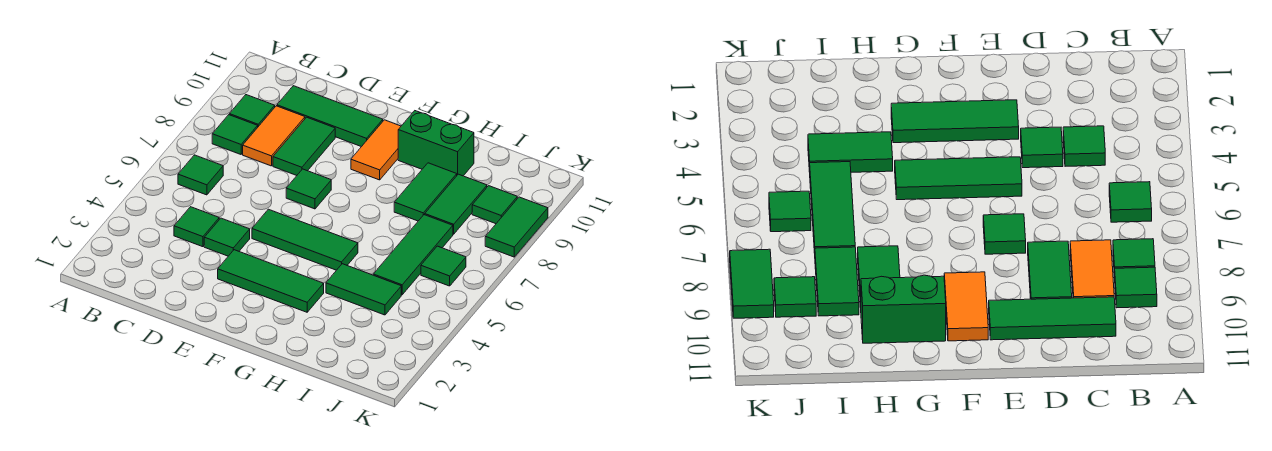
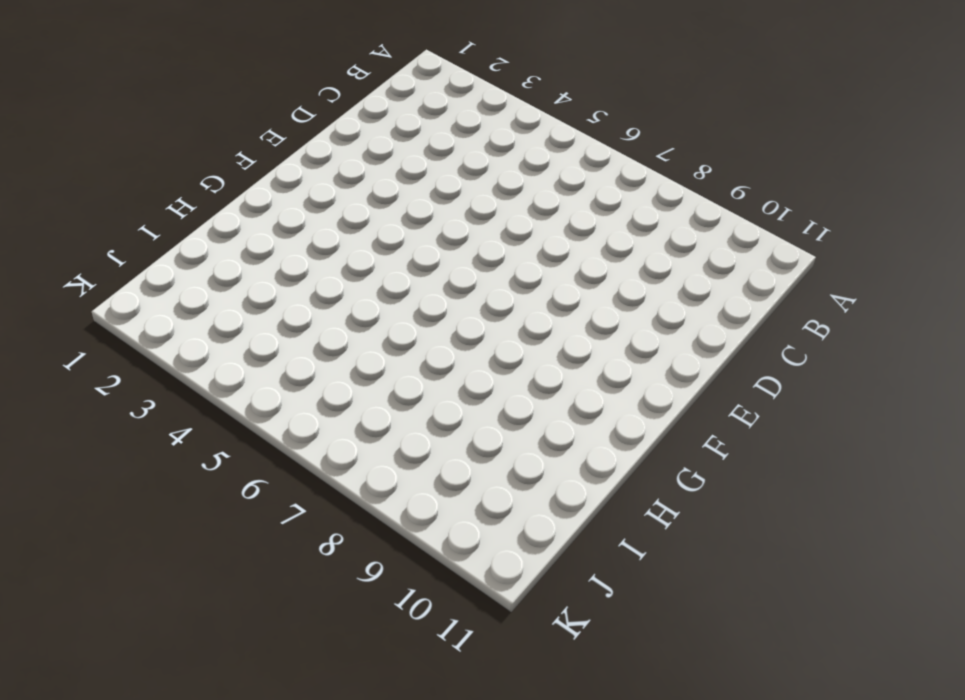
none -> green 1x1 tile [178,155,223,195]
none -> green 1x1 tile [212,115,258,154]
none -> green 1x1 tile [229,95,275,126]

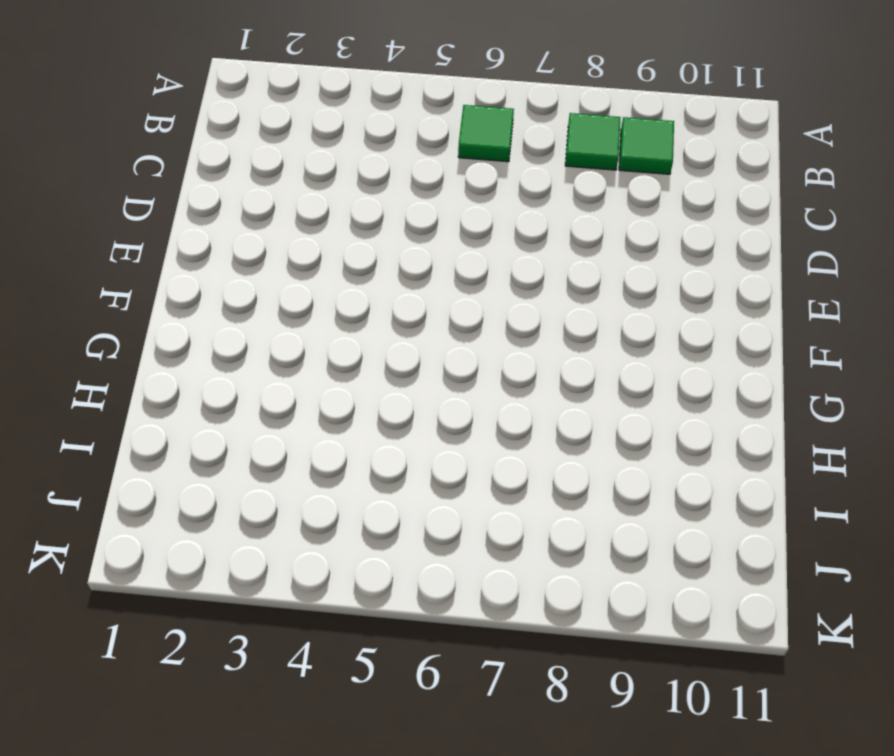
none -> green 1x1 tile [174,207,219,247]
none -> orange 1x2 tile [243,106,305,166]
none -> green 1x3 tile [277,86,383,147]

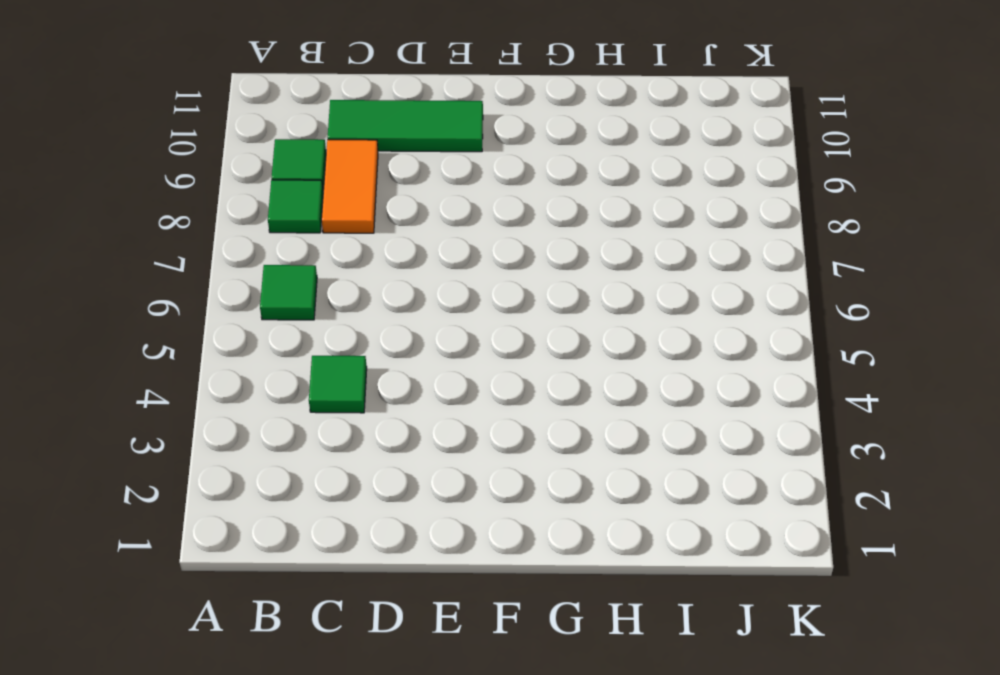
none -> green 1x1 tile [204,218,250,256]
none -> green 1x2 tile [273,117,335,175]
none -> green 1x3 tile [218,250,324,312]

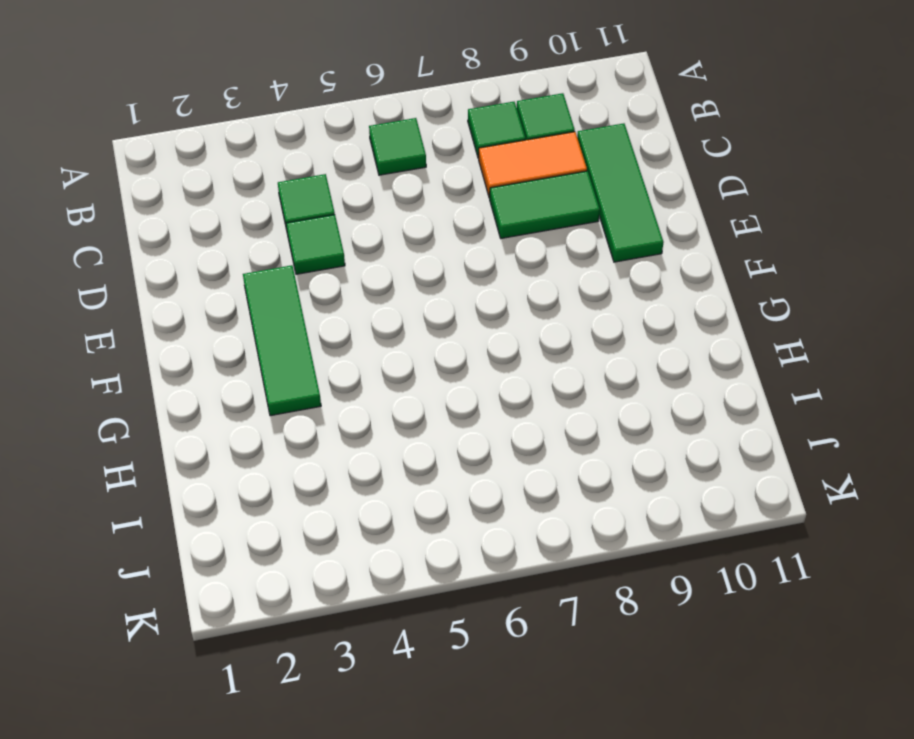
none -> green 1x3 tile [252,209,358,270]
none -> green 1x1 tile [286,169,331,209]
none -> orange 1x2 tile [351,120,401,180]

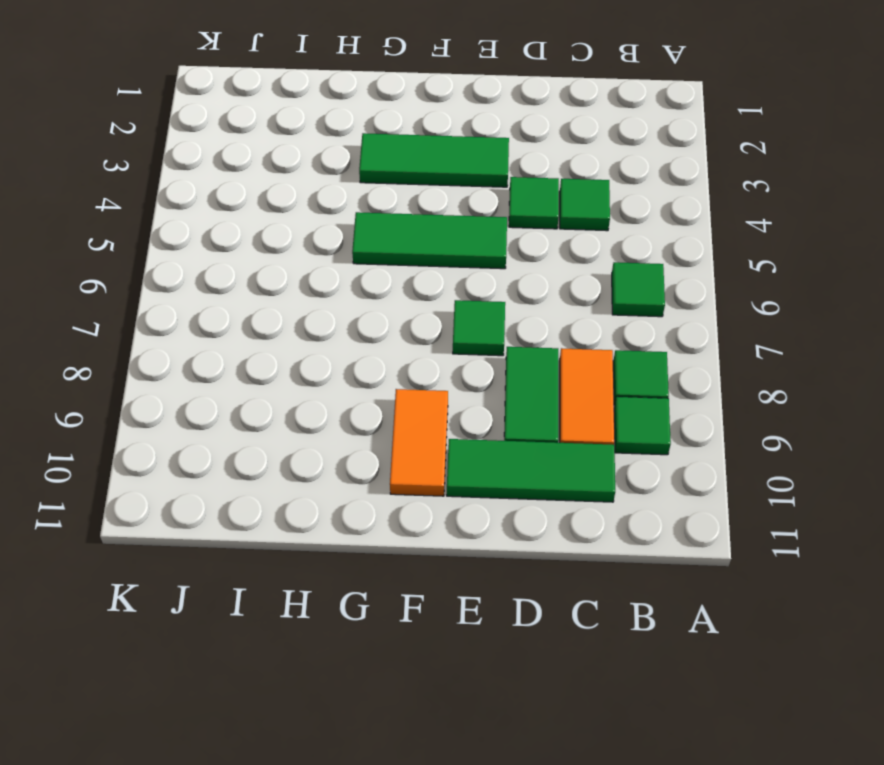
none -> green 1x2 brick [398,111,474,176]
none -> green 1x2 tile [326,264,401,315]
none -> green 1x2 tile [394,163,457,221]

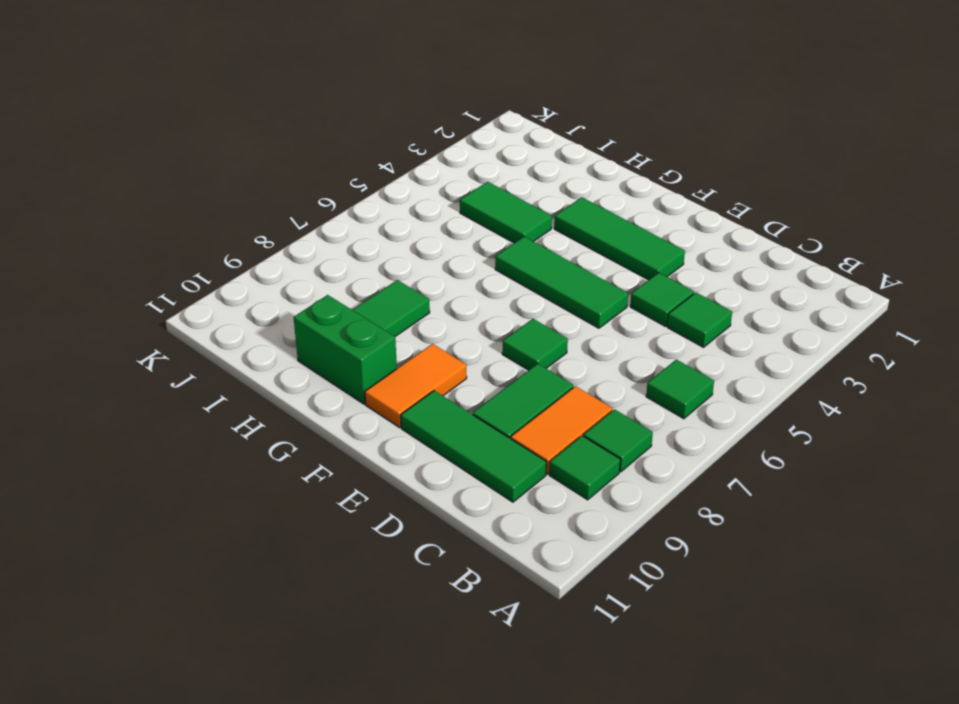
none -> green 1x3 tile [373,215,453,295]
none -> green 1x2 tile [425,174,487,234]
none -> green 1x1 tile [421,246,466,286]

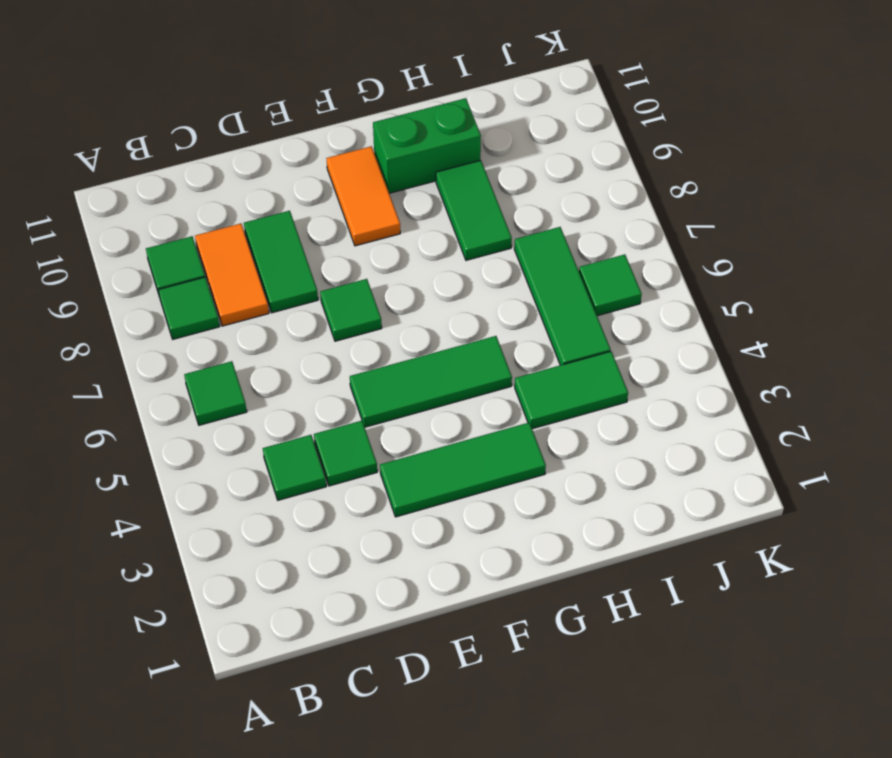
none -> green 1x3 tile [277,86,383,147]
none -> green 1x2 tile [425,174,487,234]
none -> green 1x1 tile [472,186,517,224]

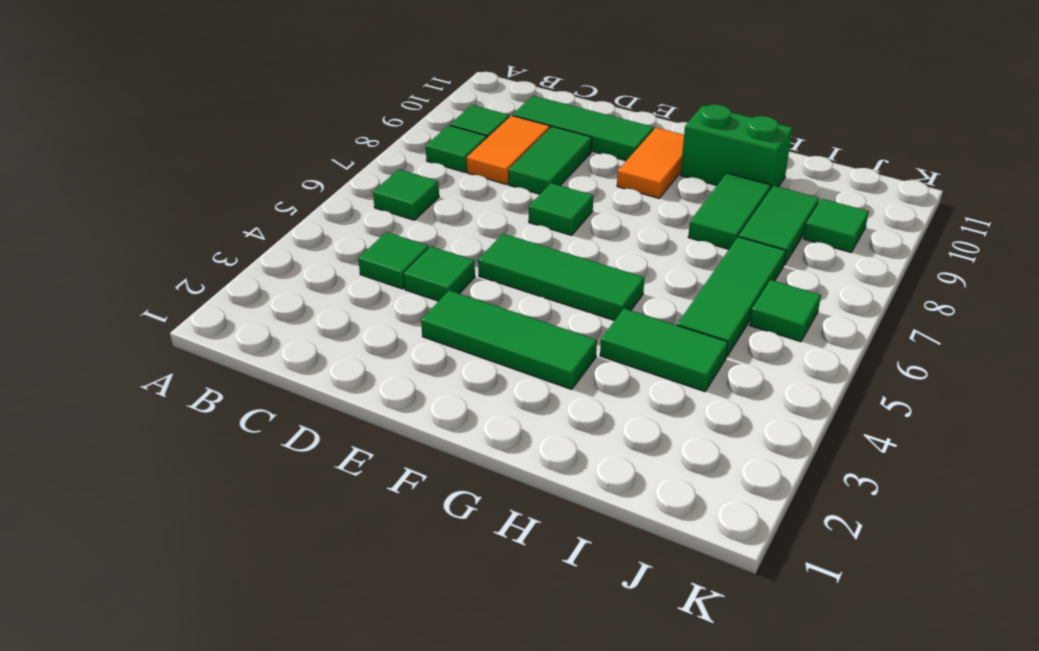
none -> green 1x2 tile [485,197,548,257]

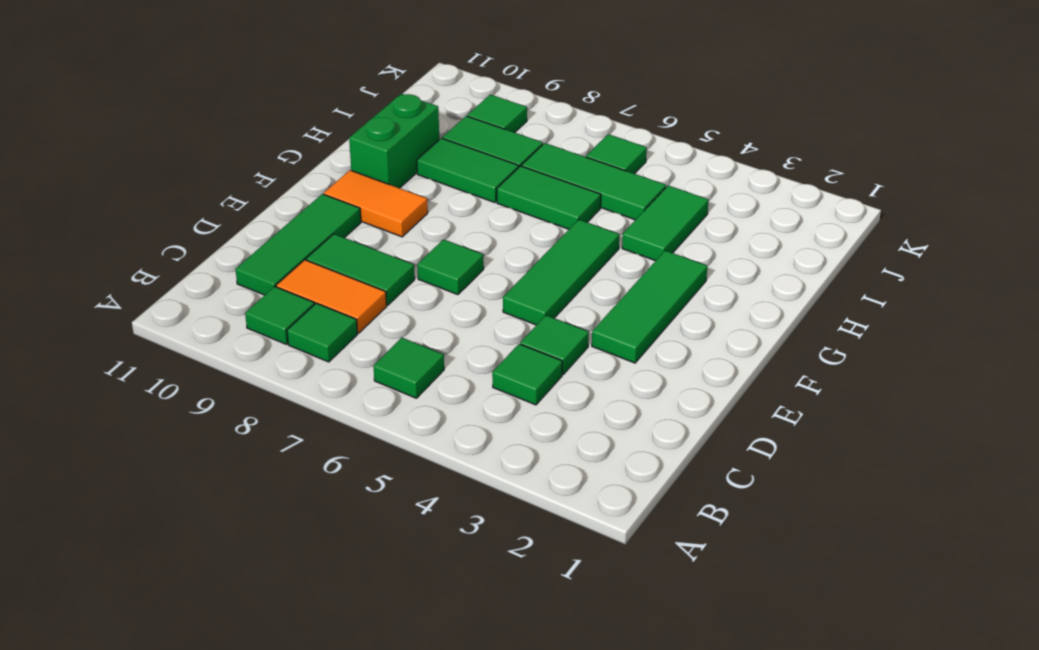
green 1x2 tile [497,166,601,229] -> green 1x2 tile moved to [485,197,548,257]

